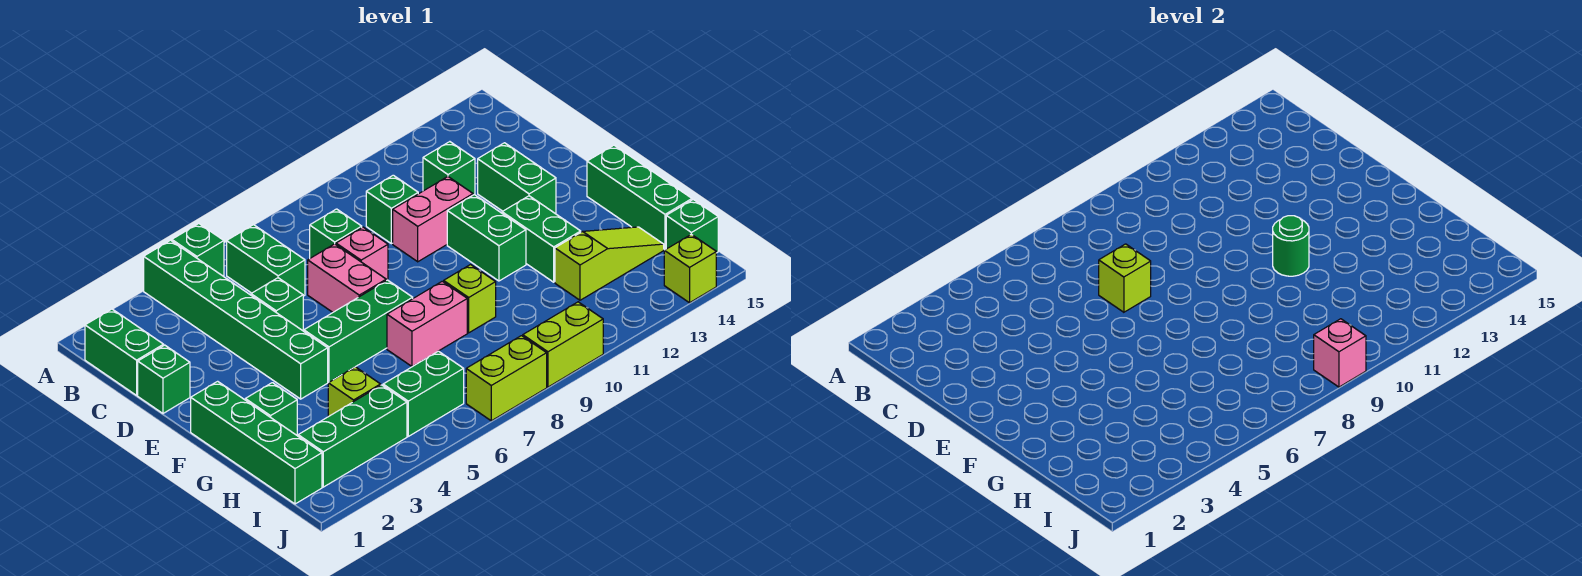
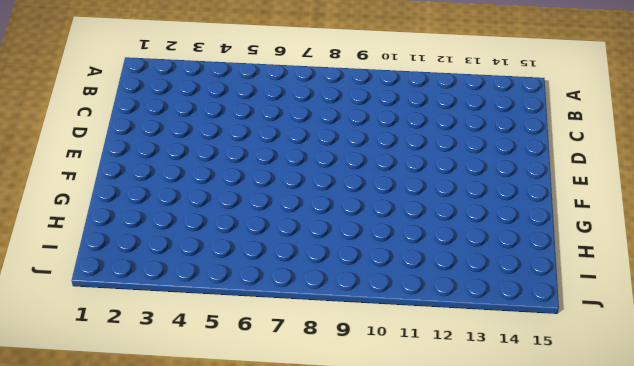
none -> green 1x6 brick [144,240,328,399]
none -> green 1x1 brick [172,224,224,276]
none -> green 1x2 brick [85,309,164,395]
none -> green 1x2 brick [227,225,305,296]

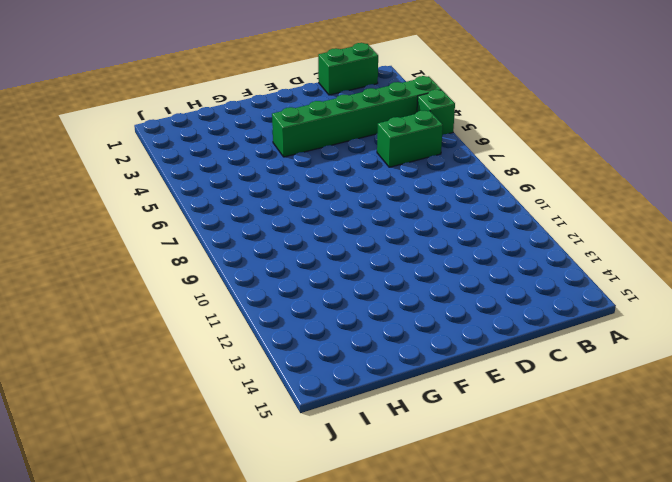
none -> green 1x1 brick [310,209,362,258]
none -> green 1x1 brick [366,175,418,244]
none -> green 1x1 brick [423,142,475,195]
none -> green 1x1 brick [138,345,190,413]

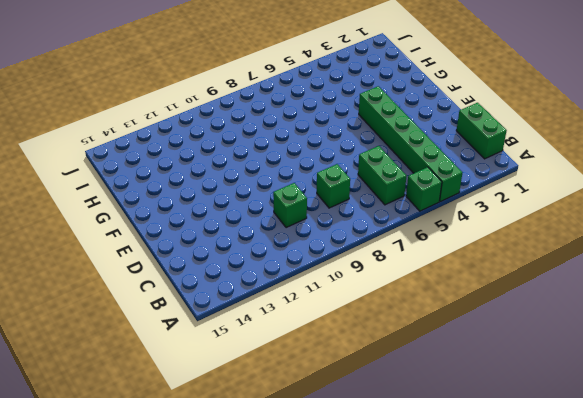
none -> green 1x1 brick [423,142,475,195]
none -> green 1x1 brick [138,345,190,413]
none -> green 1x1 brick [251,278,303,331]
none -> pink 1x2 brick [308,244,386,312]

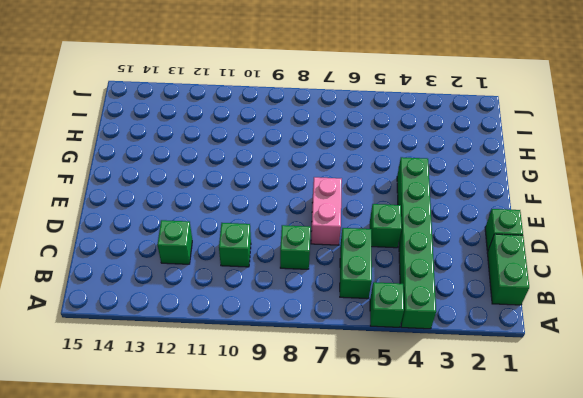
none -> pink 1x1 brick [336,227,388,280]
none -> pink 1x2 brick [393,177,473,262]
none -> green 1x2 brick [478,143,556,214]
none -> green 1x2 brick [447,195,526,281]

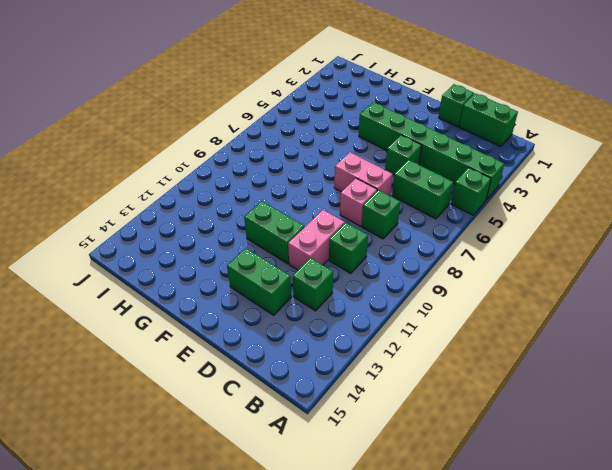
none -> green 1x4 brick [191,381,322,504]
none -> green 1x3 brick [304,280,413,382]
none -> green 1x2 brick [502,196,581,282]
none -> green 1x3 brick [587,145,692,250]

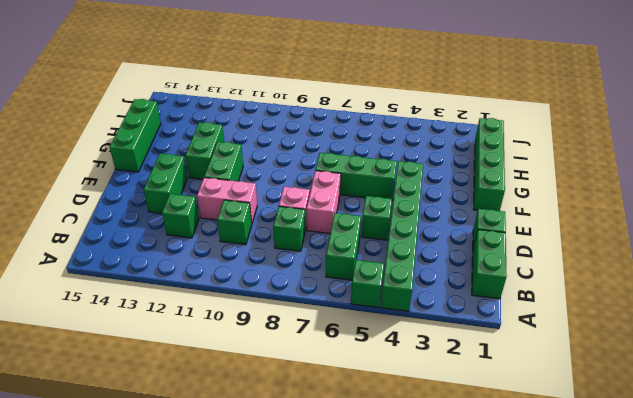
none -> green 1x1 brick [245,383,297,435]
none -> pink 1x2 brick [387,281,467,367]
none -> lime 1x1 brick [444,265,496,333]
none -> lime 1x1 brick [328,367,381,417]

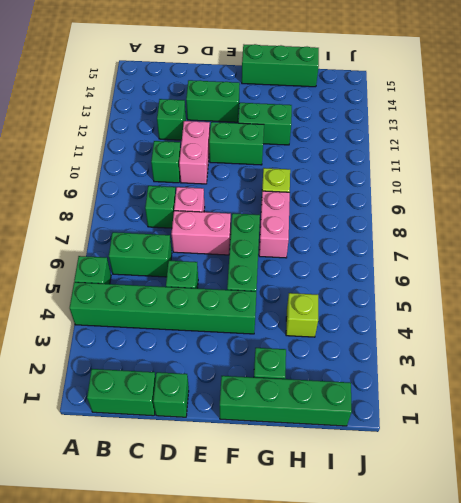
none -> lime 1x3 slope [555,227,664,300]
none -> green 1x3 brick [298,385,407,487]
none -> green 1x2 brick [383,351,464,436]
none -> green 1x1 brick [666,200,718,253]

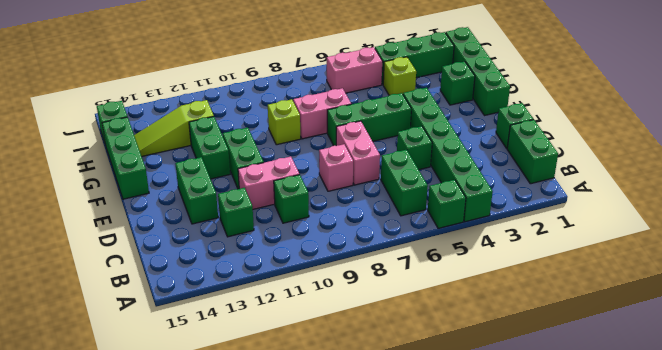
pink 1x2 brick [326,47,383,93] -> green 1x2 brick [383,351,464,436]
none -> green 1x1 brick [310,209,362,258]
none -> lime 1x2 brick [466,336,547,421]
none -> lime 1x2 brick [523,302,603,387]
none -> lime 1x1 brick [664,234,716,303]

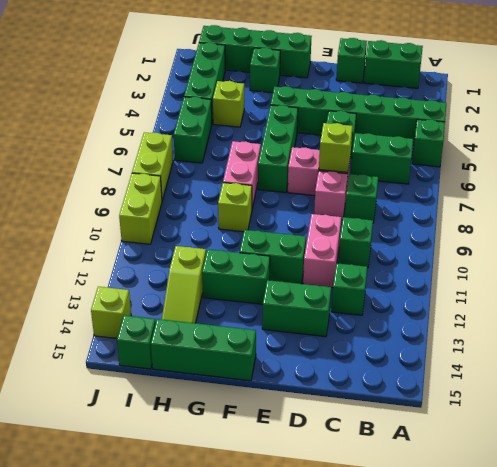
none -> green 1x1 round brick [1273,216,1309,276]
none -> pink 1x1 brick [1314,319,1366,387]

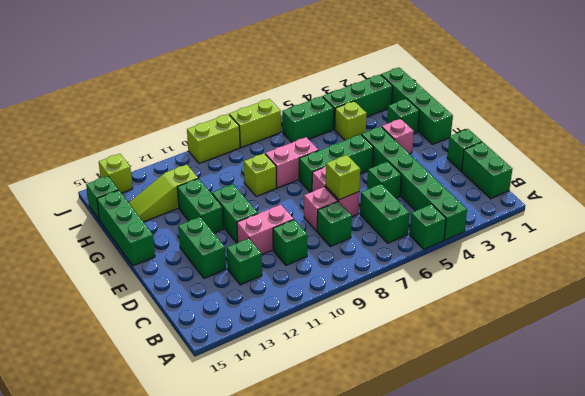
pink 1x1 brick [382,119,414,154] -> pink 1x1 brick moved to [1314,319,1366,387]
none -> green 1x1 round brick [1273,216,1309,276]

